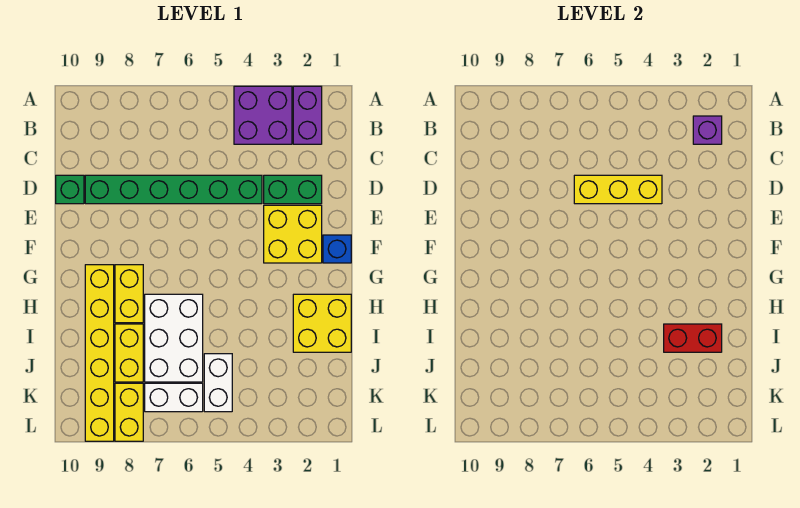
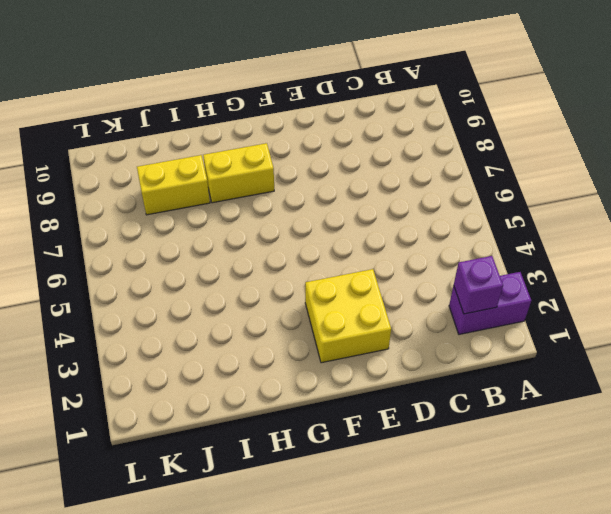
none -> purple 2x2 brick [234,86,292,144]
none -> green 1x2 brick [264,175,322,204]
none -> green 1x6 brick [85,175,262,204]

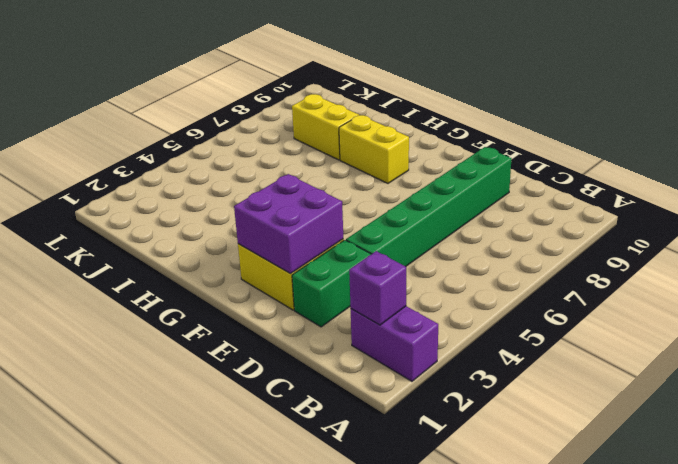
purple 2x2 brick [234,174,343,273] -> purple 2x2 brick moved to [234,86,292,144]
none -> green 1x1 brick [56,175,84,204]
none -> blue 1x1 brick [323,235,351,263]
none -> yellow 1x6 brick [85,265,114,441]

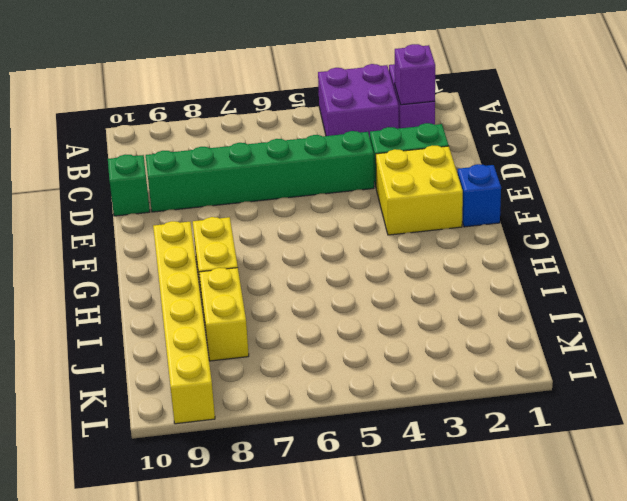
none -> yellow 2x2 brick [293,294,351,352]
none -> white 2x3 brick [145,294,203,382]
none -> white 1x2 brick [204,354,232,412]

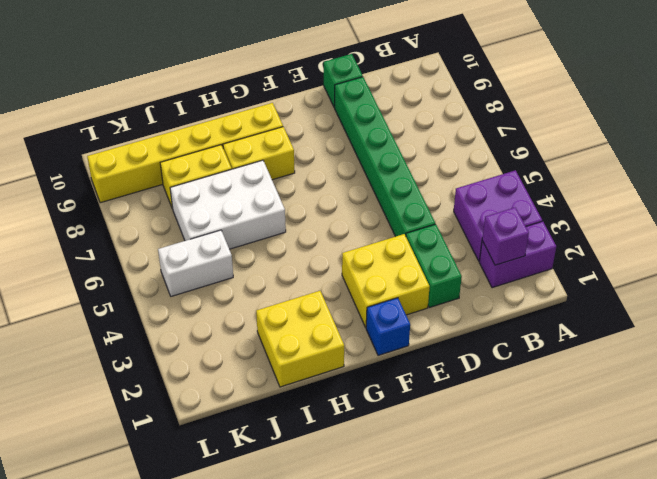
none -> white 1x2 brick [145,383,203,412]
none -> yellow 1x2 brick [115,383,143,441]
none -> yellow 1x3 brick [574,175,662,204]

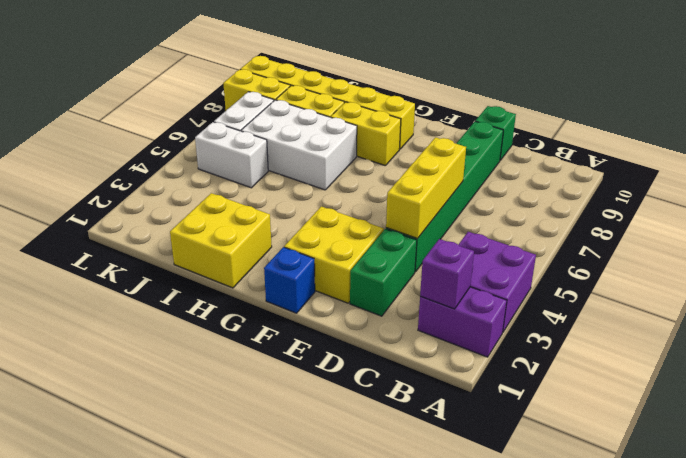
none -> red 1x2 brick [664,324,722,352]

